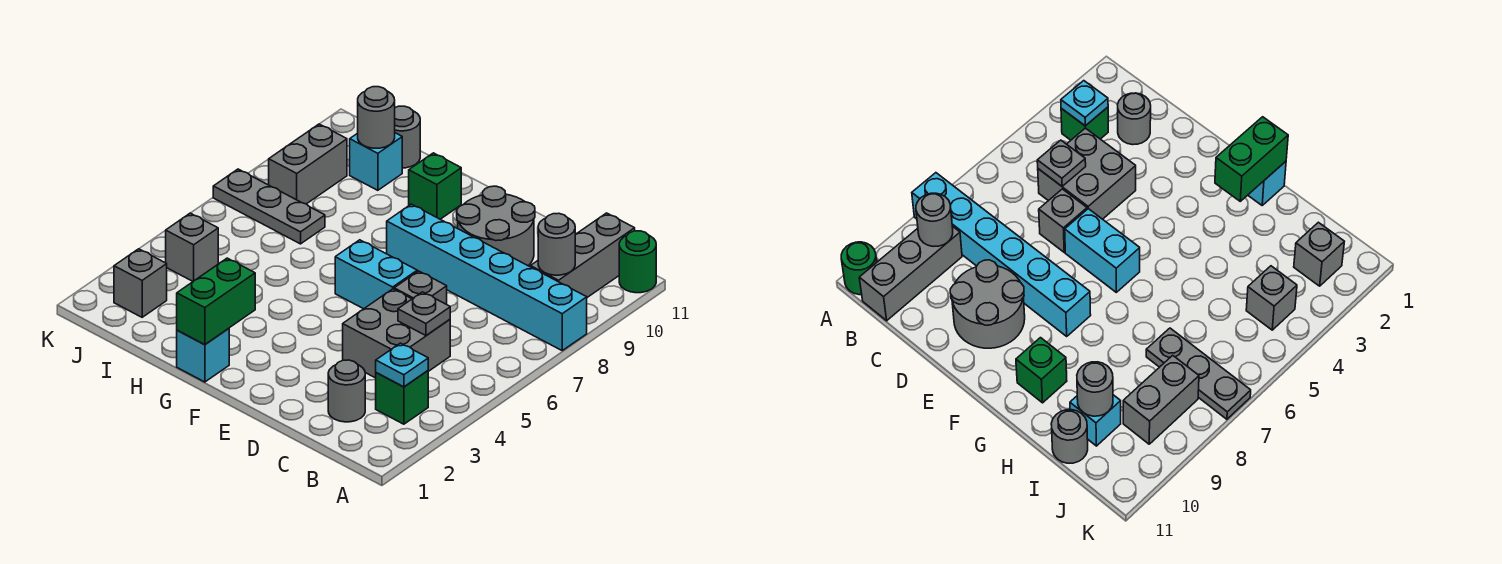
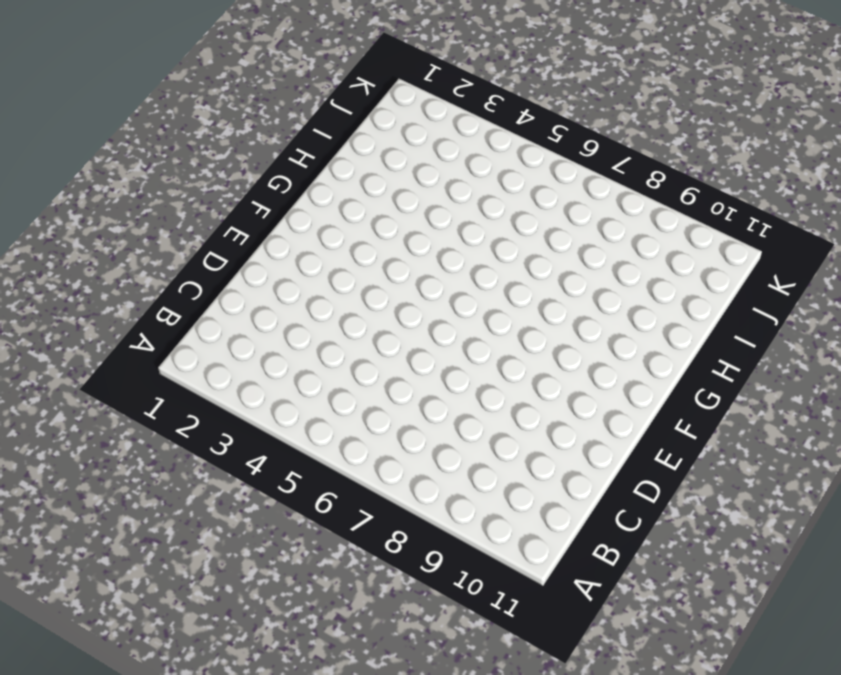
none -> cyan 1x6 brick [387,204,587,350]
none -> green 1x1 round brick [619,231,656,293]
none -> green 1x1 brick [376,371,428,424]

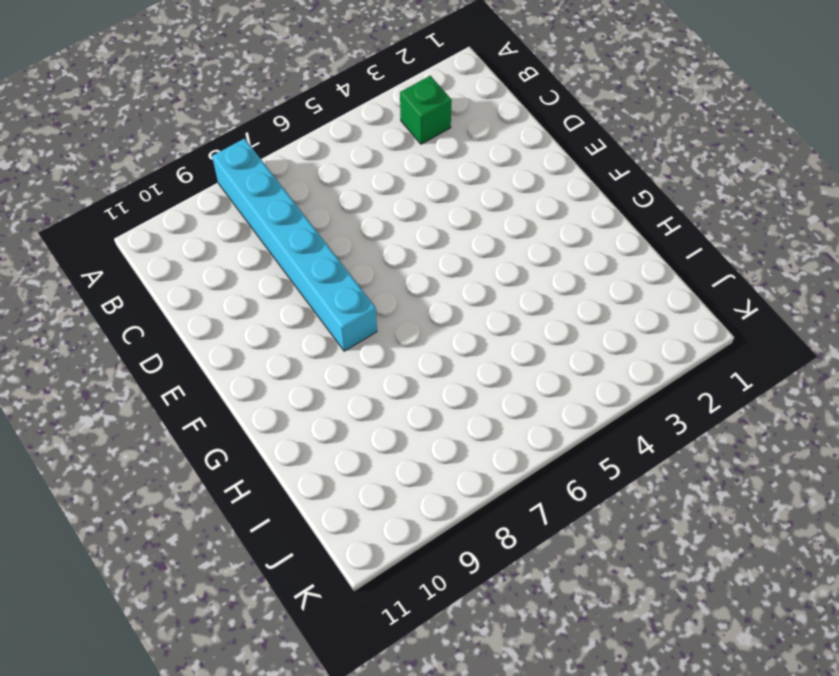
none -> green 1x1 round brick [619,231,656,293]
none -> grey 1x3 brick [530,213,635,297]
none -> grey 1x1 round brick [328,360,365,422]

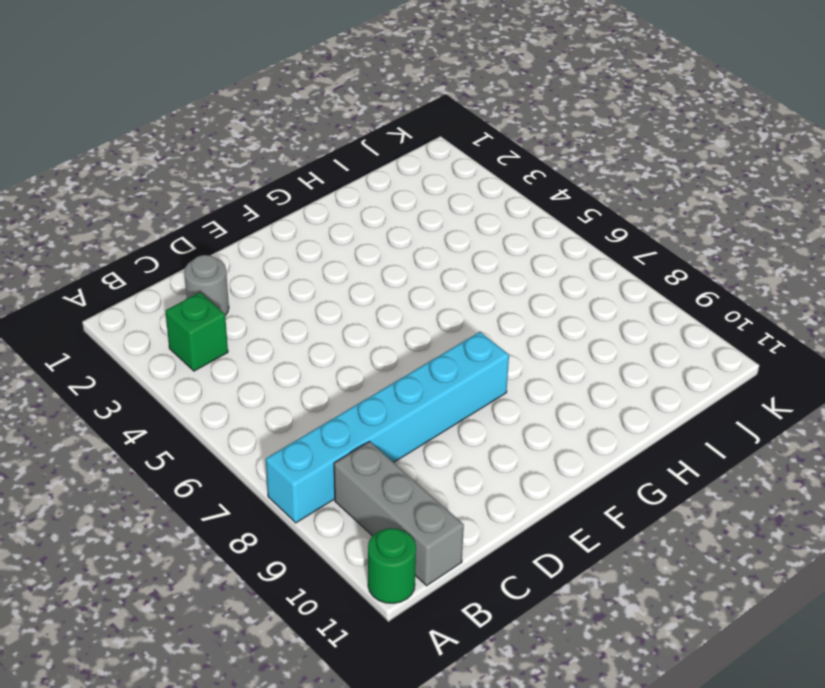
none -> grey 2x2 brick [343,289,450,378]
none -> grey 1x1 brick [394,271,447,304]
none -> grey 2x2 round brick [457,186,535,266]

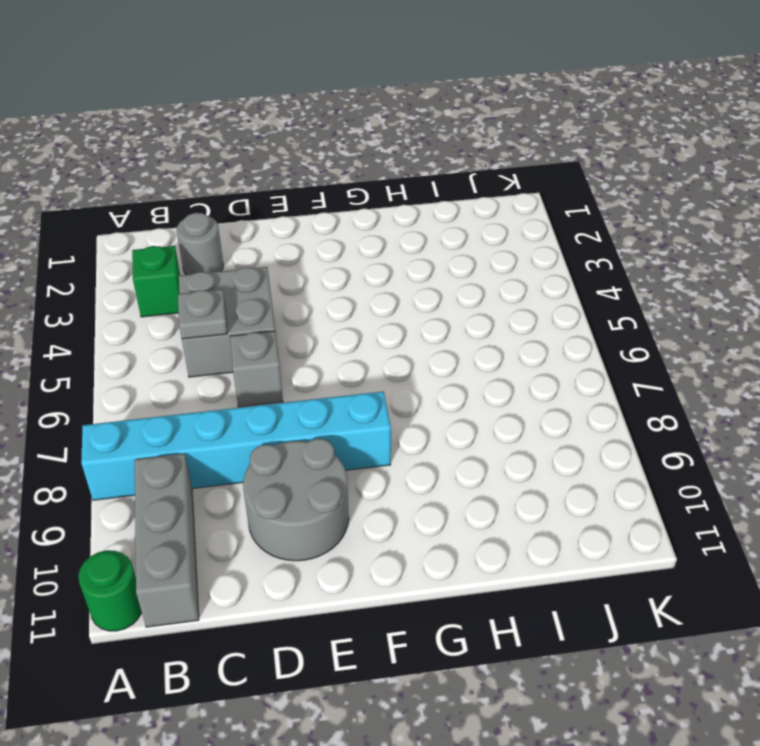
none -> cyan 1x2 brick [335,240,417,309]
none -> cyan 1x1 brick [177,329,229,382]
none -> green 1x1 brick [409,153,461,219]

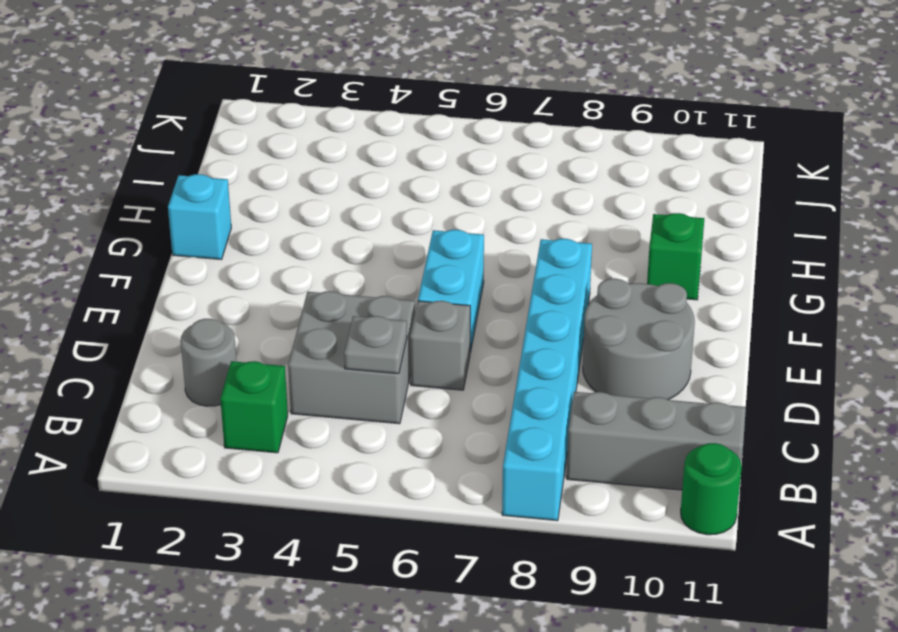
none -> grey 1x3 plate [213,169,325,244]
none -> cyan 1x1 brick [350,133,402,190]
none -> grey 1x1 round brick [395,106,420,168]

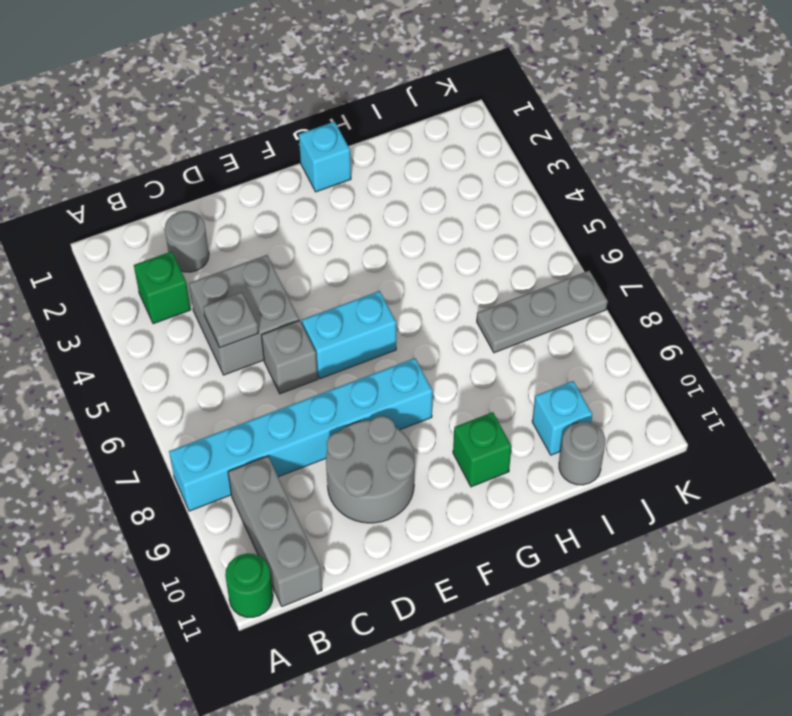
none -> grey 1x1 brick [114,249,167,317]
none -> grey 1x1 brick [166,213,218,281]
none -> grey 1x2 brick [269,124,347,204]

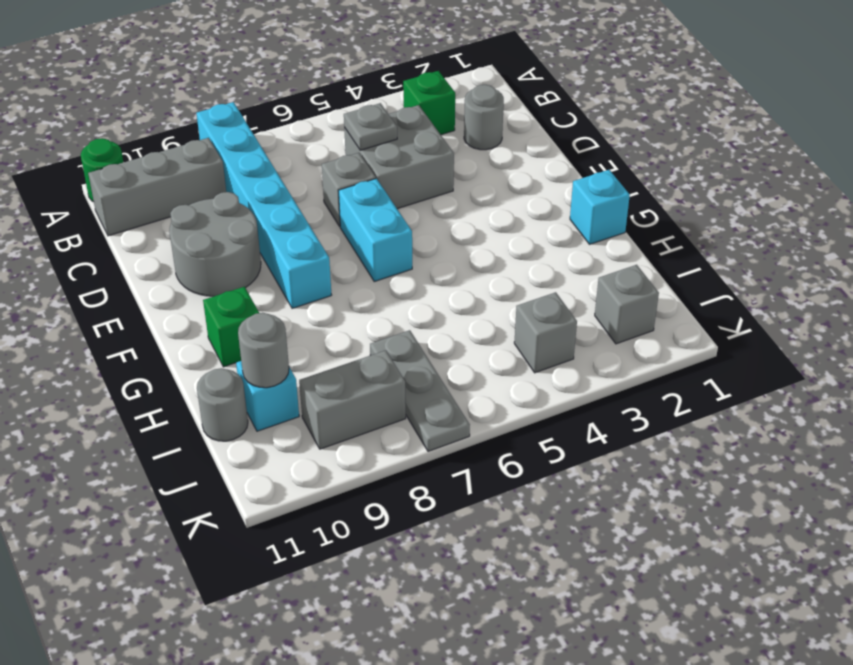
none -> cyan 1x1 plate [376,343,428,387]
none -> grey 1x1 round brick [538,213,576,275]
none -> green 1x2 brick [177,258,255,345]

